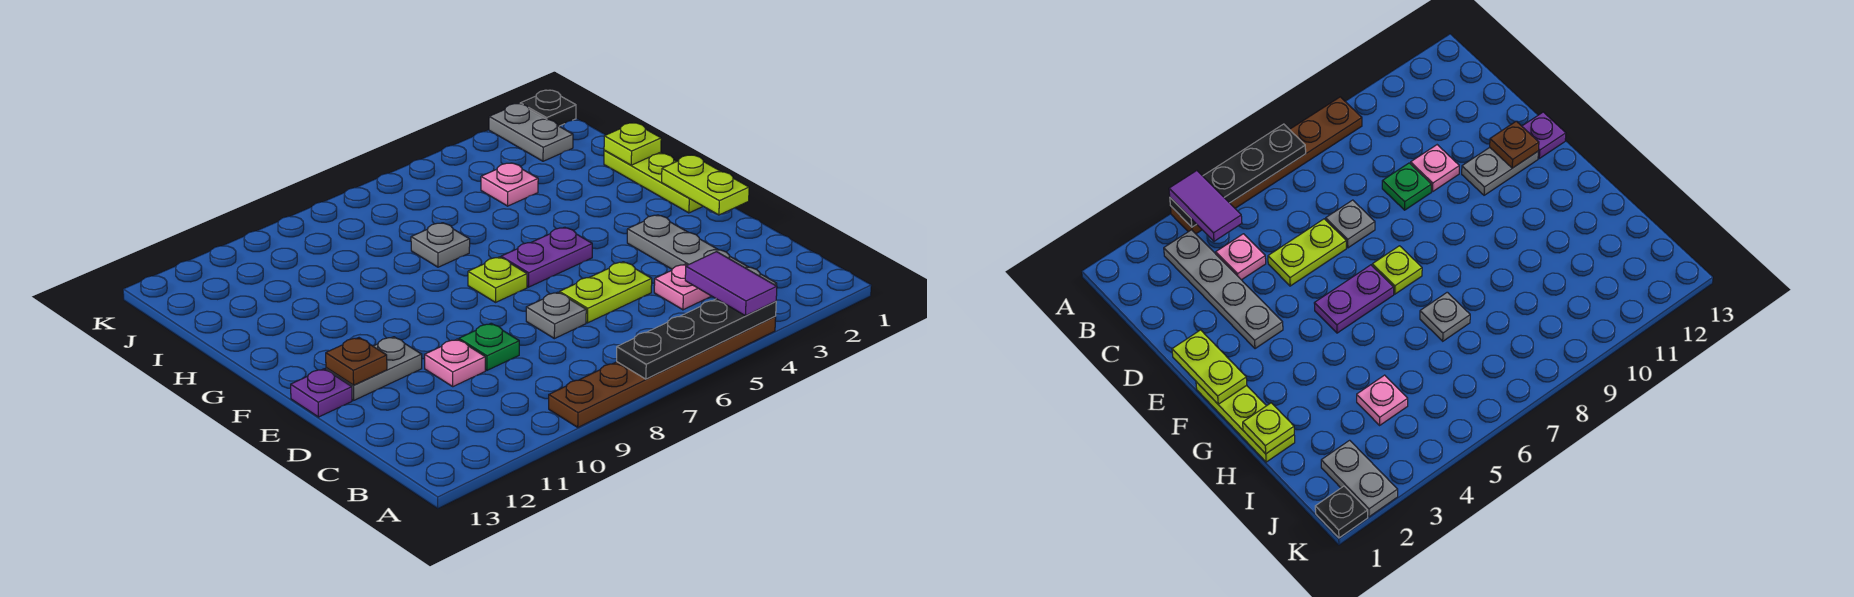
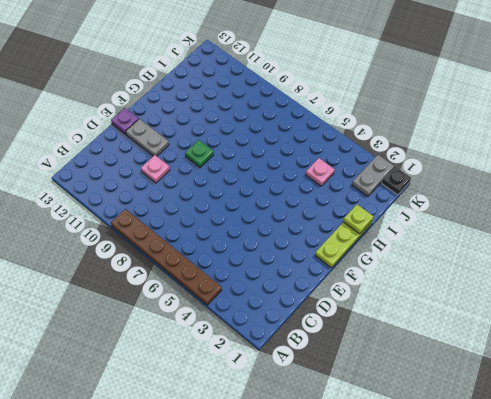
green 1x1 plate [185,140,214,168] -> green 1x1 plate moved to [459,323,519,370]
none -> grey 1x4 plate [627,215,777,286]
none -> pink 1x1 plate [654,264,711,310]
none -> lime 1x2 plate [560,262,652,323]

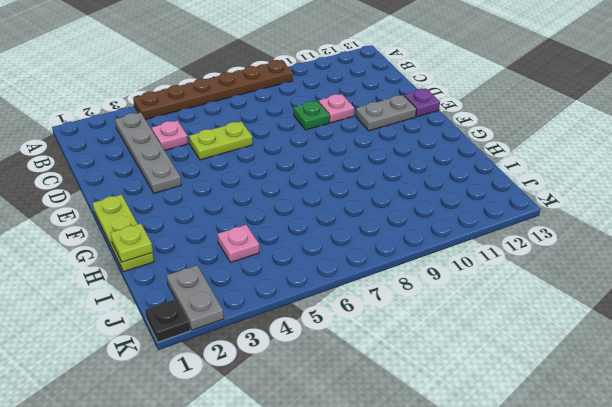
none -> grey 1x1 plate [526,292,586,339]
none -> purple 1x2 plate [501,227,592,287]
none -> lime 1x1 plate [468,257,527,302]

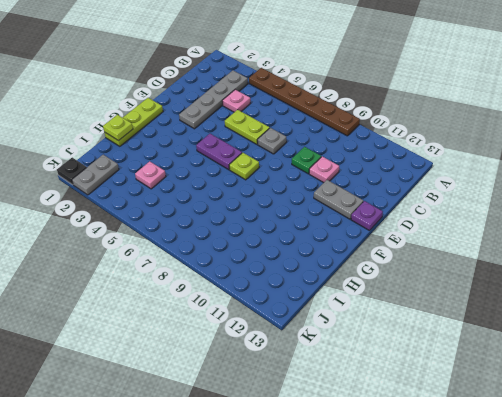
none -> grey 1x1 plate [411,223,470,267]
none -> black 1x4 plate [617,299,776,379]
none -> lime 1x2 plate [662,155,749,215]

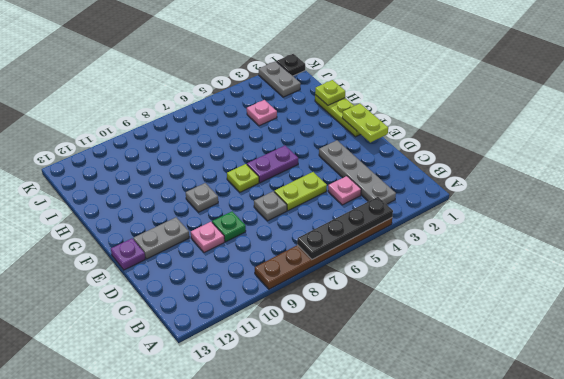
grey 1x1 plate [186,183,218,212] -> grey 1x1 plate moved to [411,223,470,267]
none -> brown 1x1 plate [326,338,387,385]
none -> purple 1x2 tile [685,252,777,316]

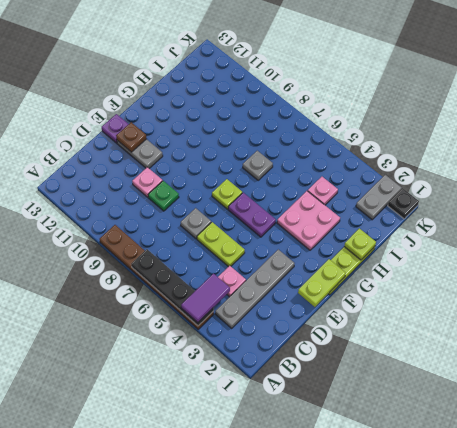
pink 2x2 plate [277,191,340,250] -> none

